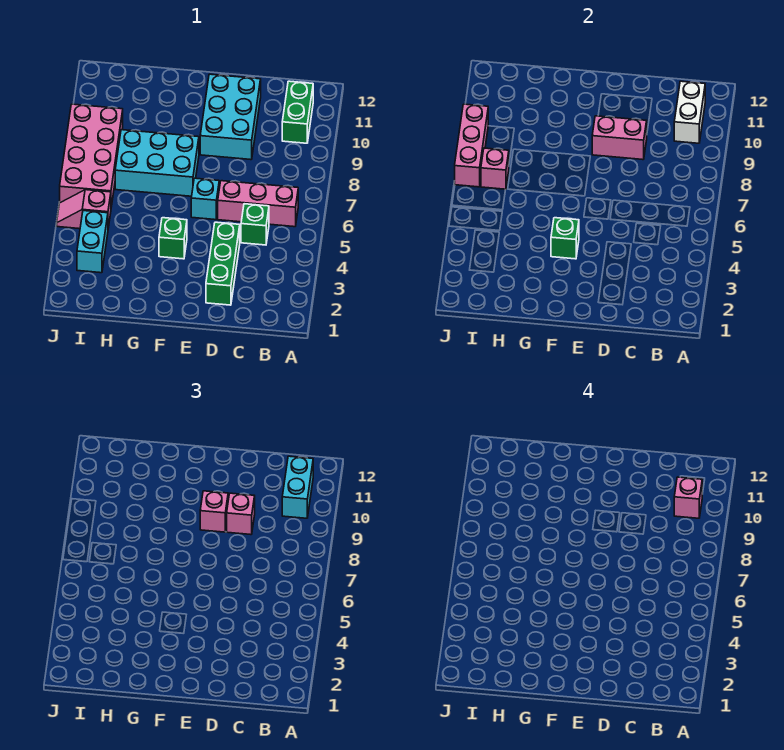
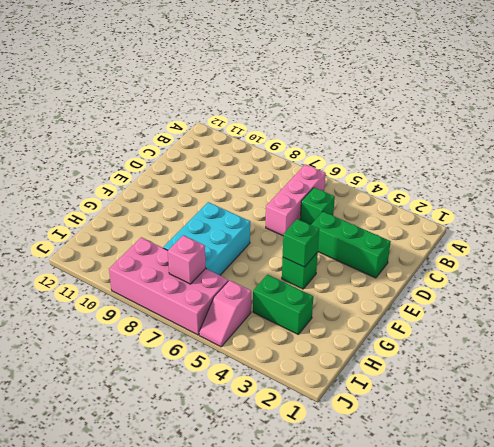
green 1x2 brick [253,274,313,334] -> green 1x2 brick moved to [282,81,313,143]
none -> cyan 2x3 brick [200,74,261,160]
none -> cyan 1x1 brick [191,178,219,220]
none -> cyan 1x2 brick [77,211,108,273]

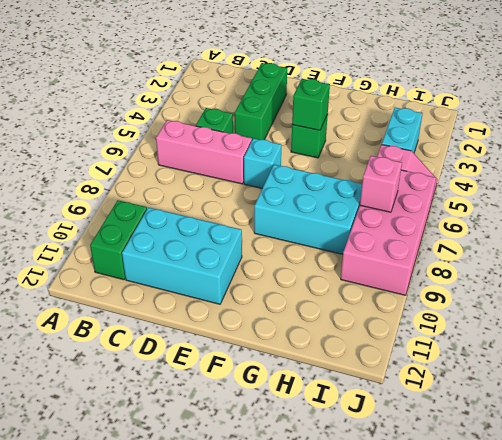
cyan 2x3 brick [122,207,242,304] -> cyan 2x3 brick turned to [200,74,261,160]
none -> white 1x2 brick [674,81,705,143]
none -> pink 1x2 brick [592,116,647,160]
none -> pink 1x3 brick [455,104,488,187]

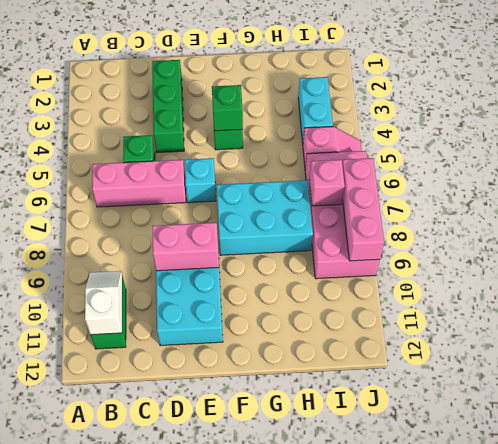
white 1x2 slope [85,271,122,335] -> white 1x2 brick [674,81,705,143]
none -> cyan 1x2 brick [282,456,313,518]
none -> pink 1x1 brick [227,493,255,535]
none -> pink 1x1 brick [200,491,228,532]

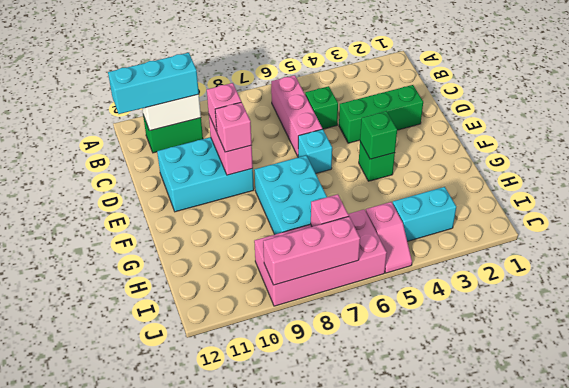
cyan 1x3 brick [108,53,199,114] -> cyan 1x2 brick [282,456,313,518]
none -> pink 1x1 brick [674,477,702,518]

